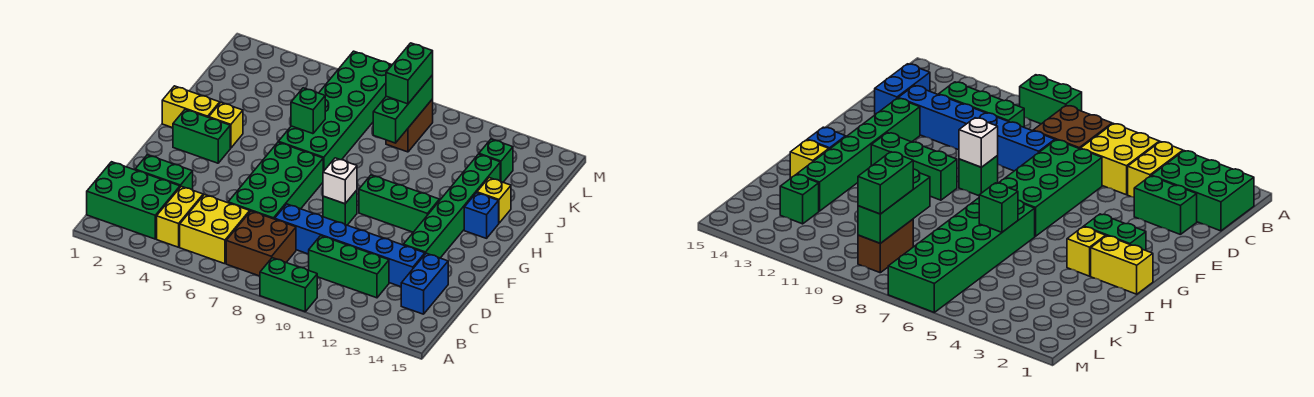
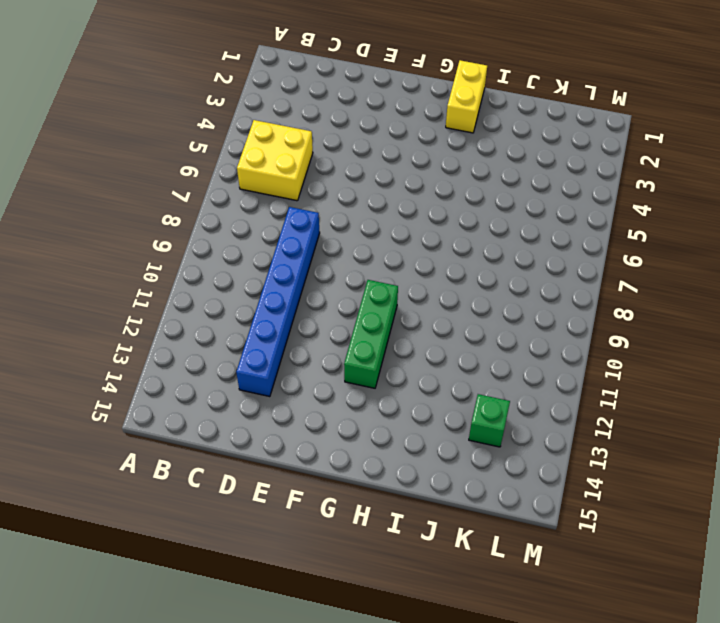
none -> green 1x2 brick [260,258,317,312]
none -> green 2x3 brick [87,162,180,239]
none -> yellow 1x2 brick [157,186,203,247]

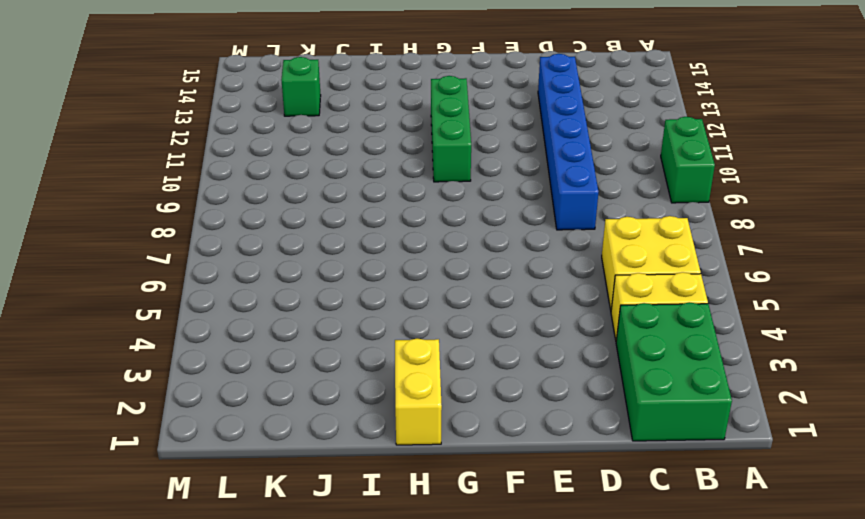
none -> brown 2x2 brick [226,211,296,276]
none -> green 1x3 brick [309,236,389,298]
none -> blue 1x2 brick [401,253,448,314]

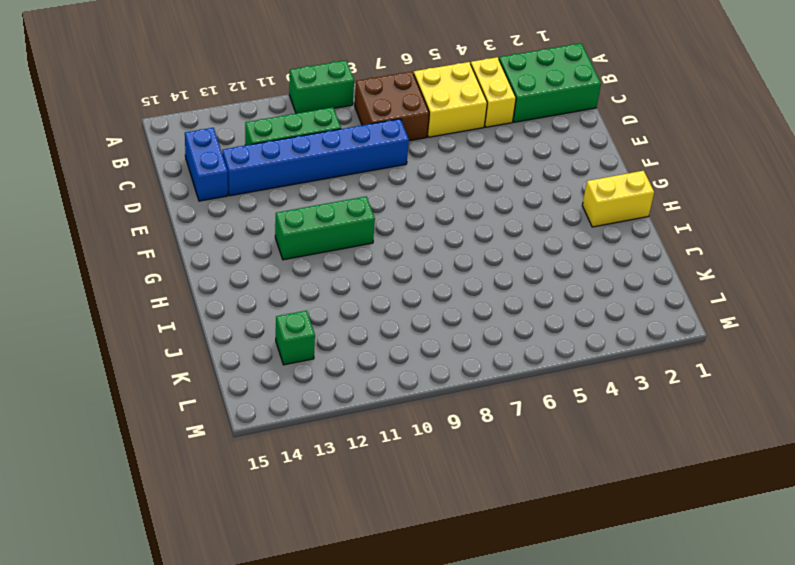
none -> green 1x2 brick [135,155,193,190]
none -> green 2x4 brick [228,142,323,219]
none -> green 1x6 brick [403,154,500,258]

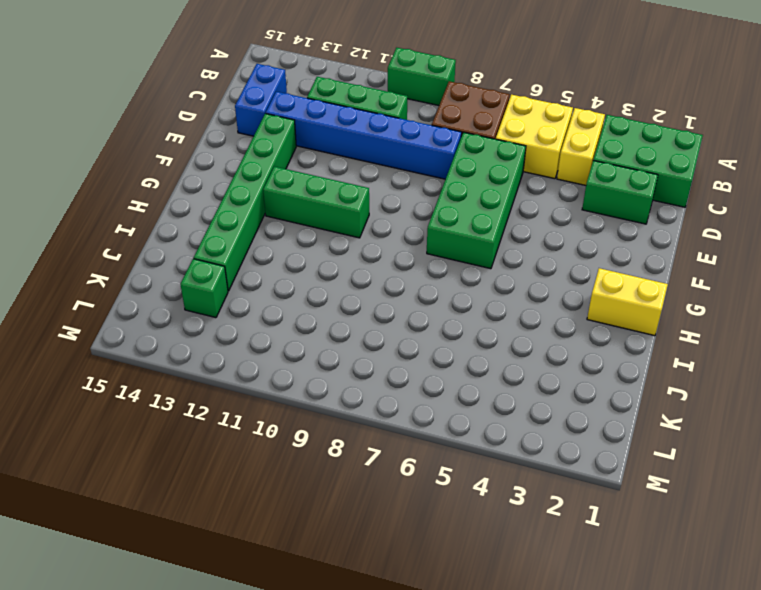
none -> green 1x1 brick [323,190,357,225]
none -> green 1x2 brick [173,109,230,163]
none -> yellow 1x1 brick [209,103,243,148]

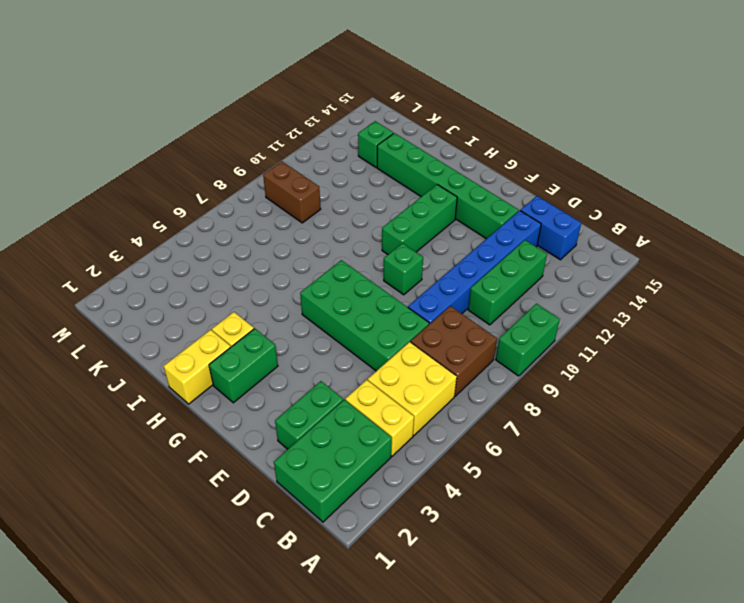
none -> green 2x6 brick [279,51,392,172]
none -> blue 1x1 brick [464,193,499,238]
none -> yellow 1x1 brick [477,178,511,223]

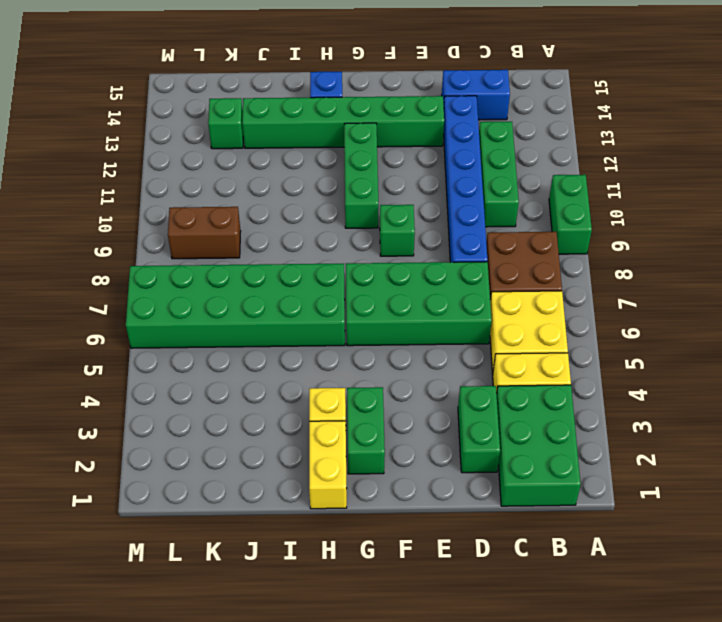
none -> yellow 1x1 brick [477,178,511,223]
none -> white 1x1 brick [323,158,357,204]
none -> green 1x1 brick [291,88,325,134]

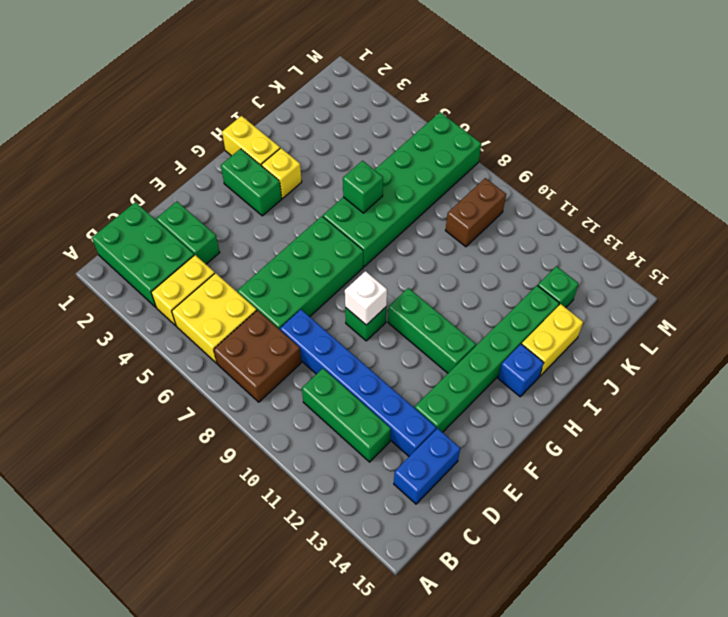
yellow 1x2 brick [522,304,583,376] -> yellow 1x1 brick [477,178,511,223]
none -> green 1x2 brick [260,258,317,312]
none -> green 1x3 brick [373,75,433,143]
none -> green 1x2 brick [386,43,433,104]

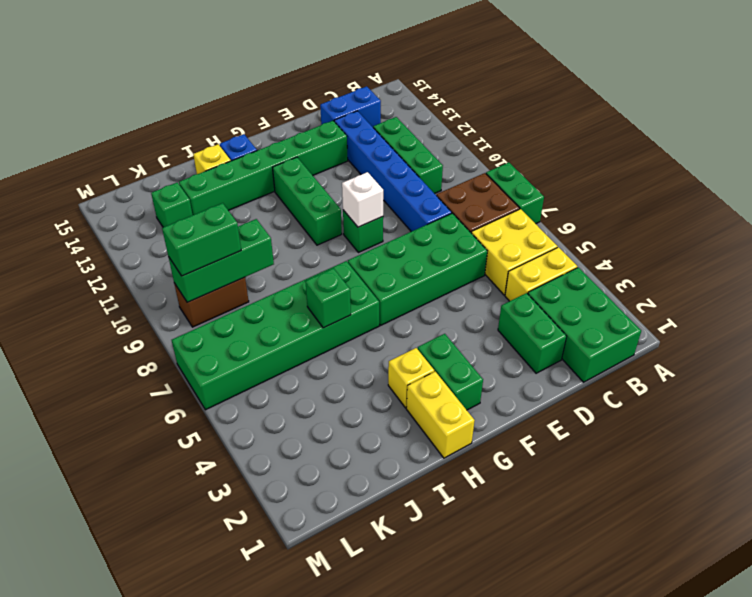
green 1x2 brick [486,162,544,224] -> green 1x2 brick moved to [260,258,317,312]

